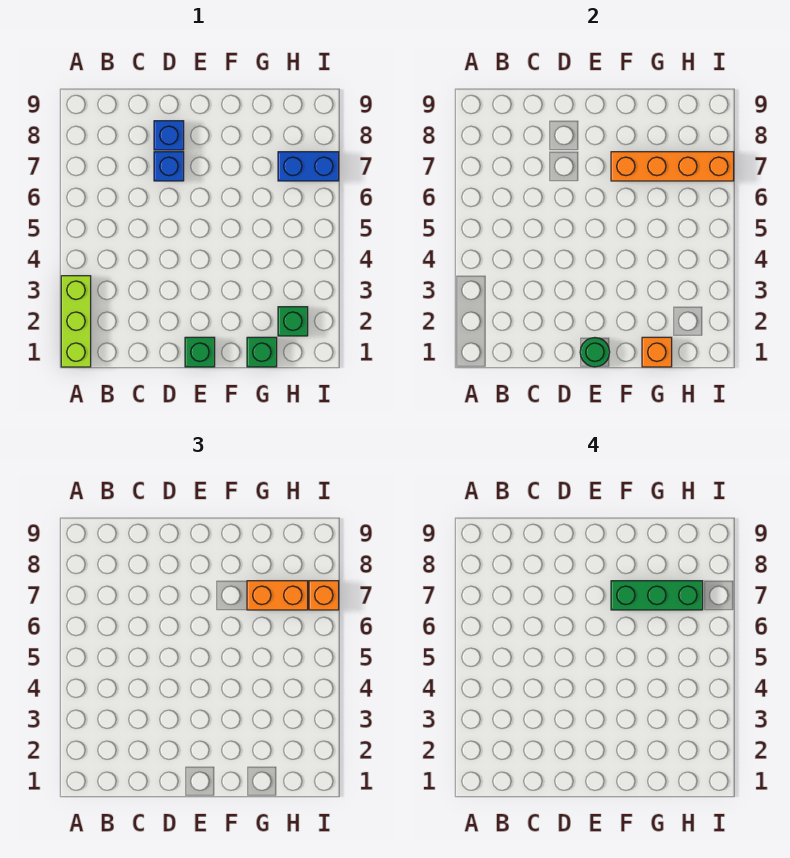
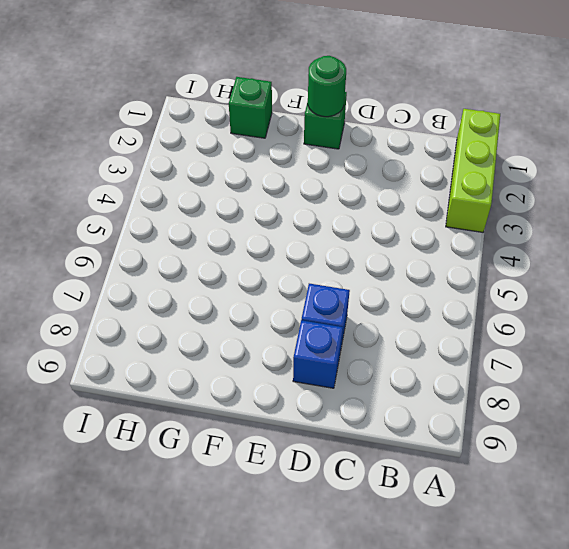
none -> green 1x1 brick [278,307,308,336]
none -> blue 1x2 brick [278,152,339,181]
none -> orange 1x4 brick [611,152,734,181]

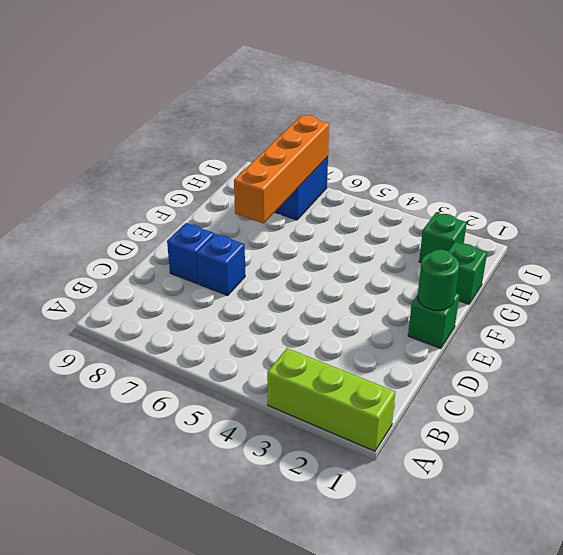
none -> orange 1x1 brick [642,337,672,367]
none -> orange 1x2 brick [247,581,308,610]
none -> orange 1x1 brick [309,581,339,610]

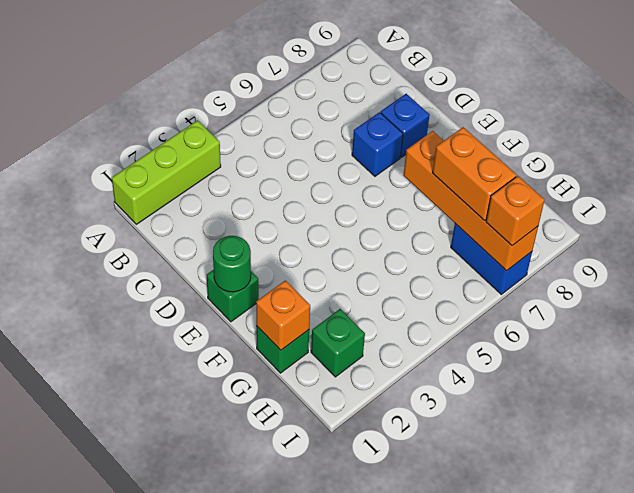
none -> green 1x3 brick [611,581,703,610]

